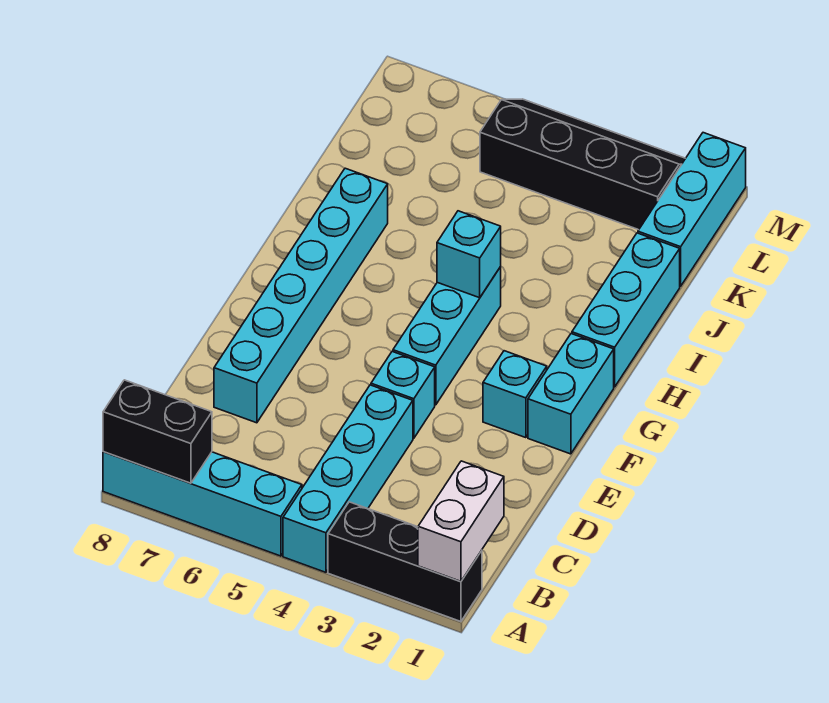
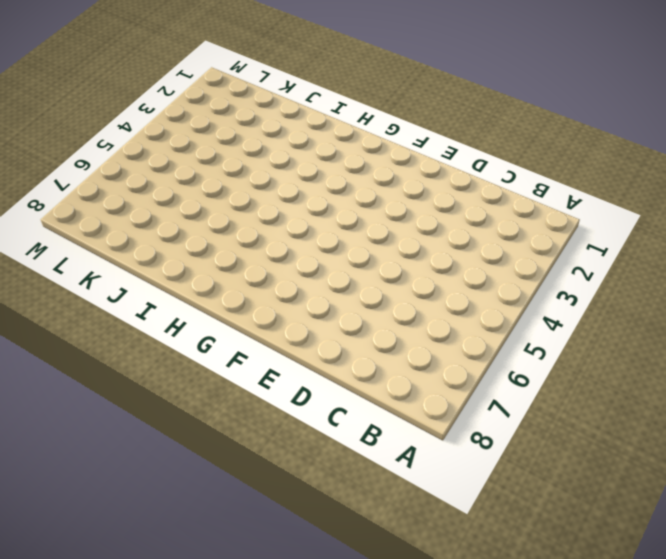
none -> black 1x3 brick [328,502,482,622]
none -> cyan 1x4 brick [283,385,413,572]
none -> cyan 1x4 brick [103,452,302,556]

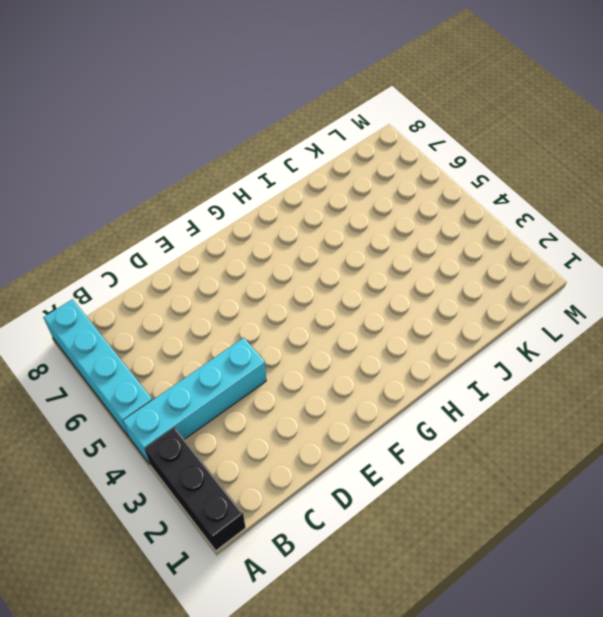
none -> cyan 1x6 brick [214,168,388,423]
none -> cyan 1x1 brick [371,352,435,438]
none -> cyan 1x2 brick [528,334,614,454]

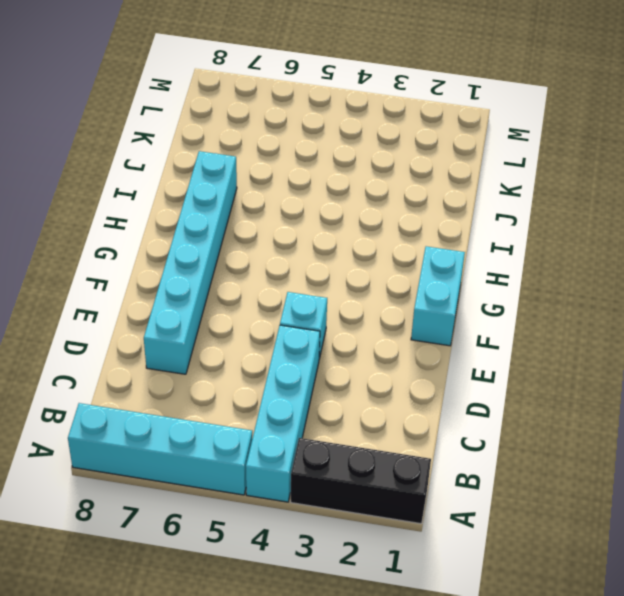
none -> cyan 1x1 brick [483,351,547,438]
none -> cyan 1x3 brick [393,267,501,405]
none -> cyan 1x3 brick [572,233,680,387]

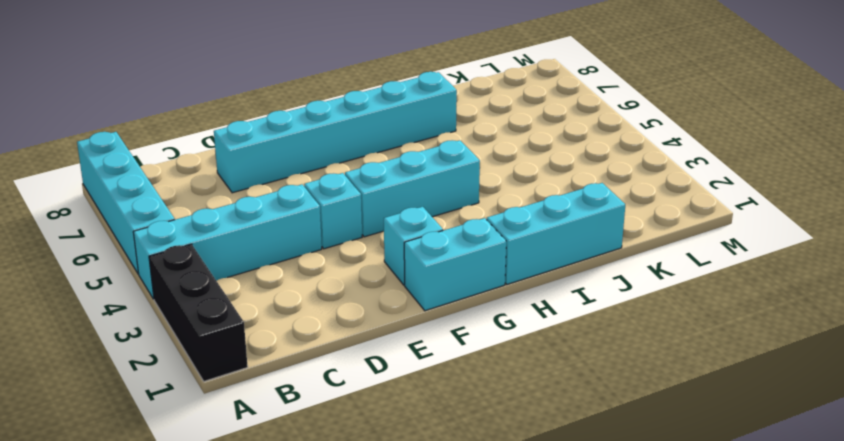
none -> cyan 1x3 brick [638,133,746,286]
none -> black 2x4 slope [480,99,685,230]
none -> white 1x2 brick [418,461,504,581]

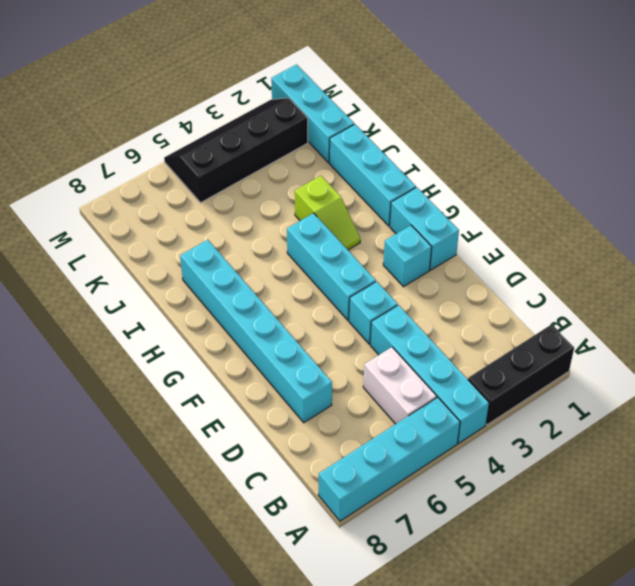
white 1x2 brick [363,347,437,424] -> white 1x2 brick moved to [418,461,504,581]
lime 1x2 slope [295,176,360,250] -> none
none -> black 1x2 brick [103,380,212,483]
none -> cyan 1x1 brick [437,211,501,298]

